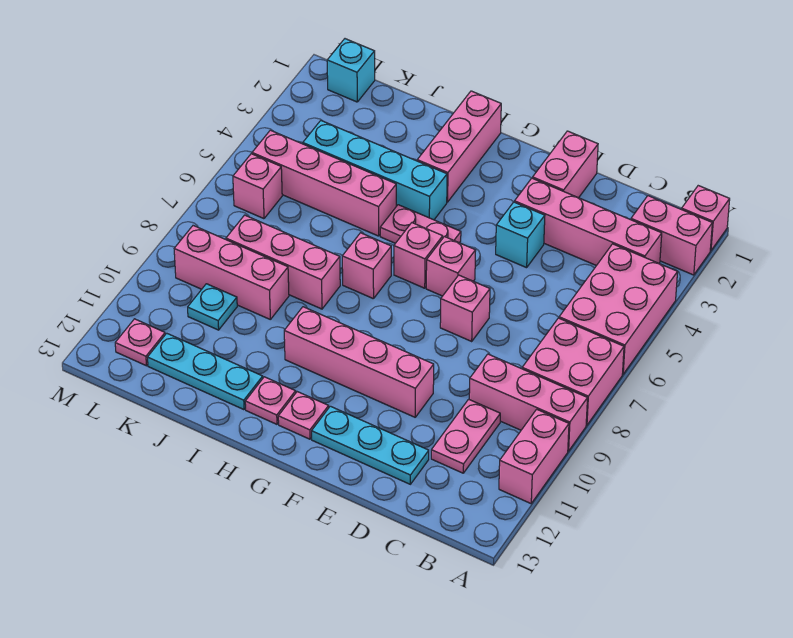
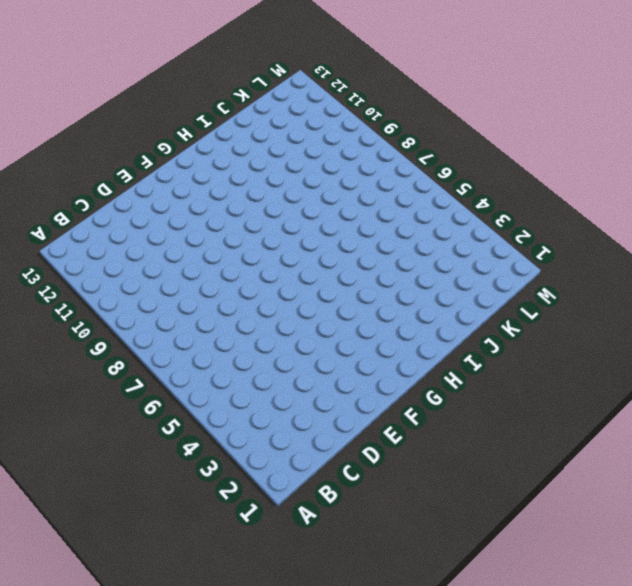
none -> pink 1x1 brick [682,186,730,251]
none -> pink 1x2 brick [631,196,712,275]
none -> pink 2x3 brick [559,244,678,374]

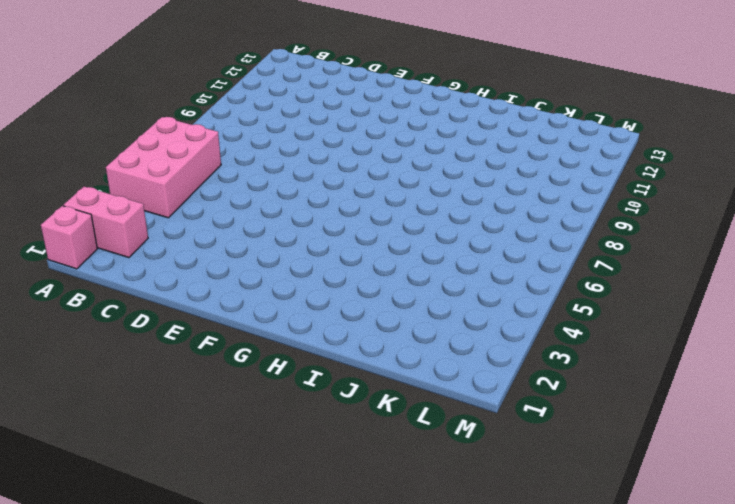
none -> pink 2x2 brick [522,318,624,425]
none -> pink 1x3 brick [469,354,588,451]
none -> pink 1x2 brick [499,409,569,503]

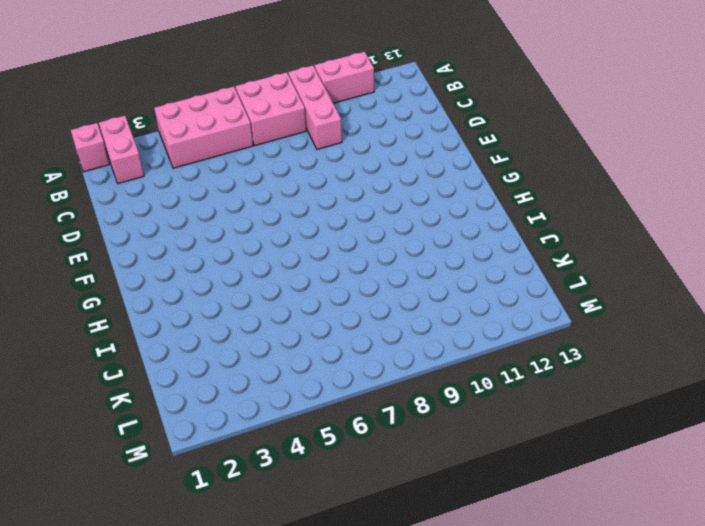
none -> pink 1x4 brick [515,178,662,266]
none -> pink 1x2 plate [431,399,500,473]
none -> cyan 1x3 plate [312,406,429,484]

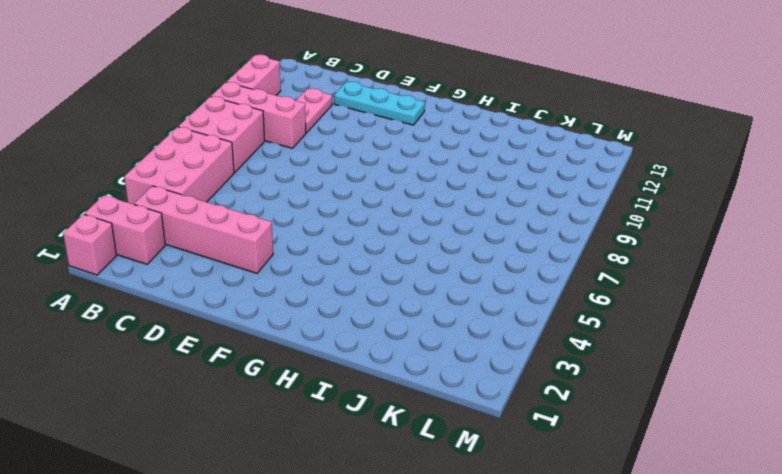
none -> pink 1x2 brick [533,131,598,198]
none -> cyan 1x1 brick [496,202,545,268]
none -> pink 1x1 brick [440,275,490,341]

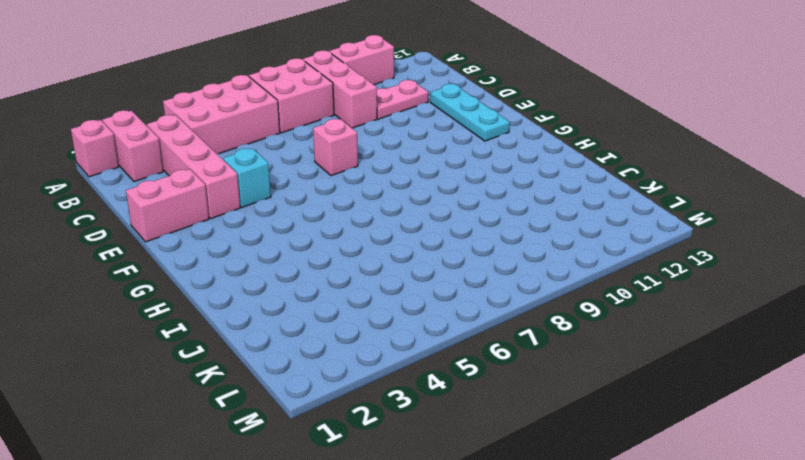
none -> pink 1x4 brick [284,307,434,417]
none -> pink 1x1 brick [426,237,476,296]
none -> pink 1x2 plate [380,205,461,243]

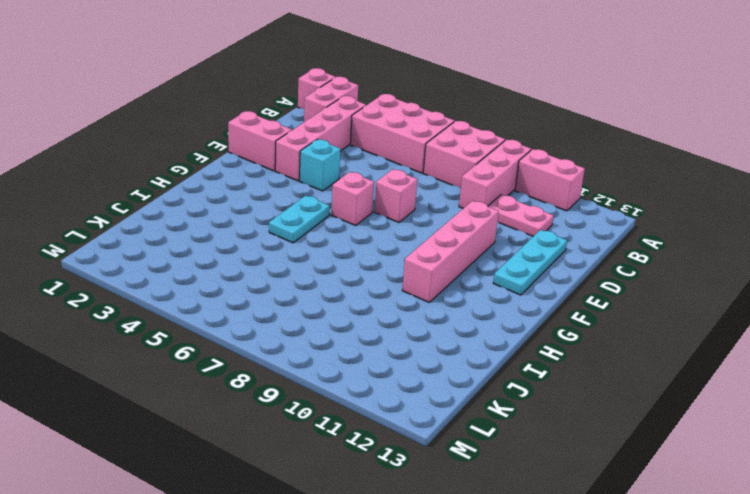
cyan 1x2 plate [269,196,330,243] -> pink 1x2 plate [380,205,461,243]
none -> pink 1x1 brick [394,223,443,288]
none -> pink 1x1 plate [278,392,329,439]
none -> pink 1x3 brick [417,91,501,202]

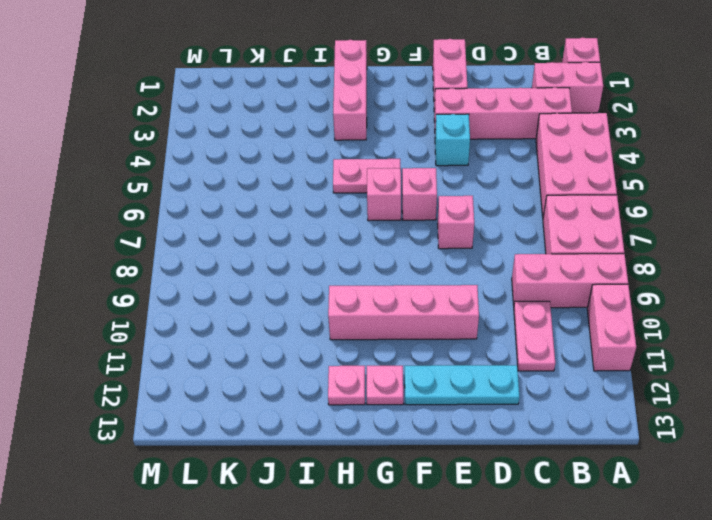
none -> cyan 1x4 brick [303,121,447,220]
none -> pink 1x1 brick [342,233,391,299]
none -> pink 1x4 brick [252,130,396,236]

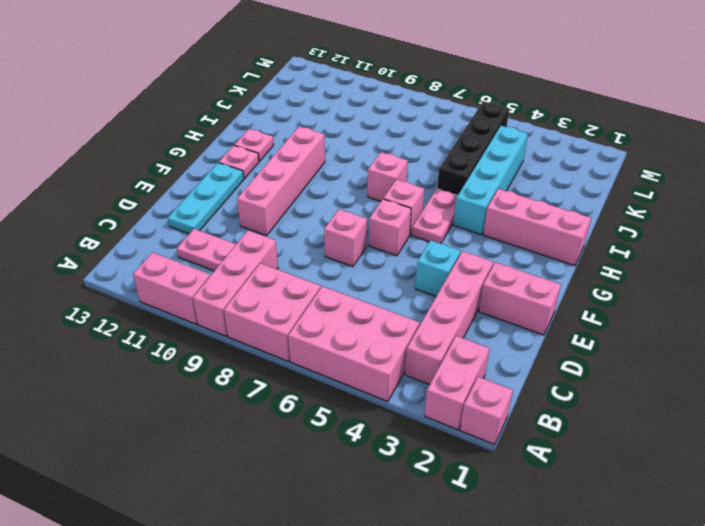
black 1x4 brick [437,101,509,195] -> pink 1x4 brick [252,130,396,236]
none -> pink 1x3 brick [226,215,340,309]
none -> cyan 1x3 plate [148,333,263,410]
none -> pink 1x3 brick [174,226,289,319]

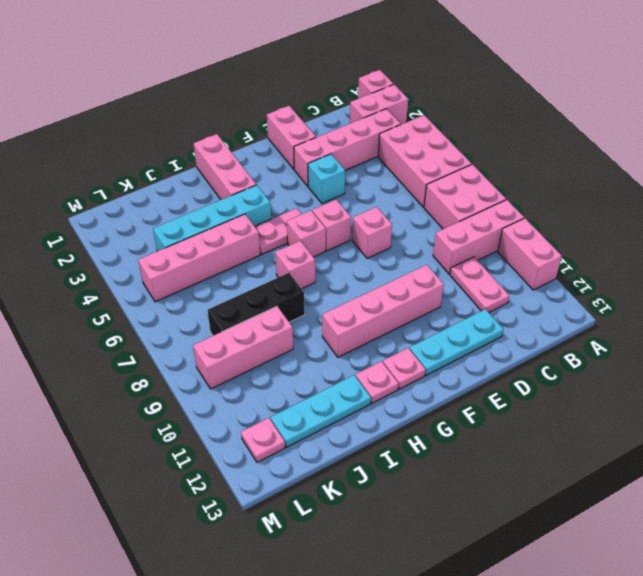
black 1x3 brick [207,273,305,336] -> pink 1x3 brick [226,215,340,309]
none -> cyan 1x1 plate [188,284,237,330]
none -> cyan 1x1 brick [327,39,375,102]
none -> pink 1x1 brick [233,154,282,219]

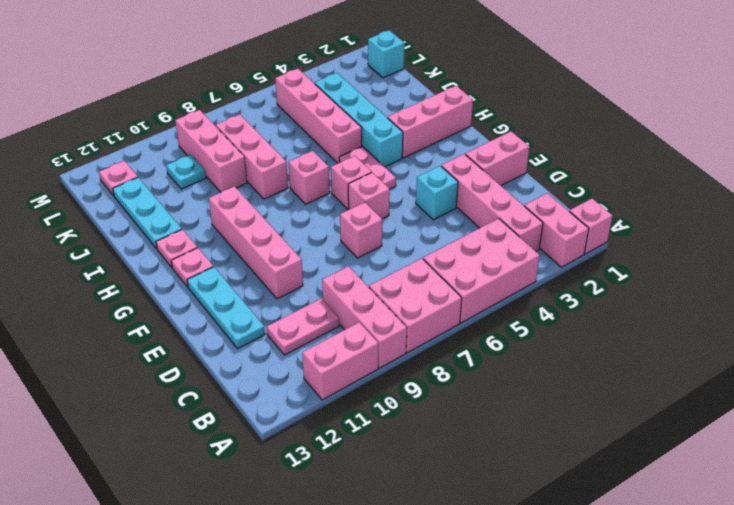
none -> pink 1x1 brick [233,154,282,219]

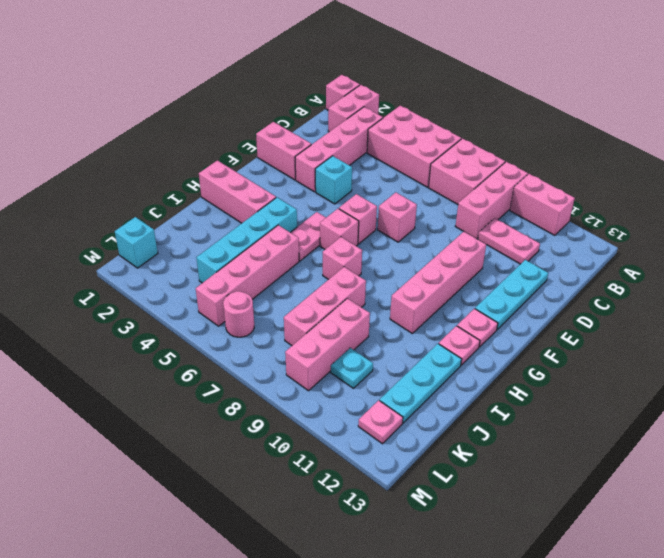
pink 1x1 round brick [223,291,254,337] -> pink 1x1 brick [233,154,282,219]

